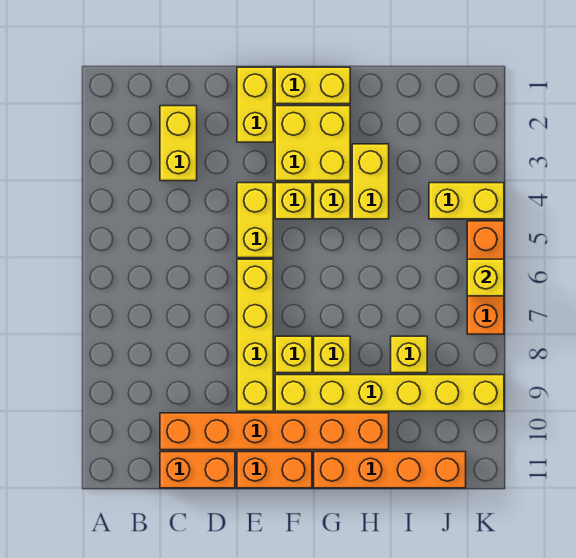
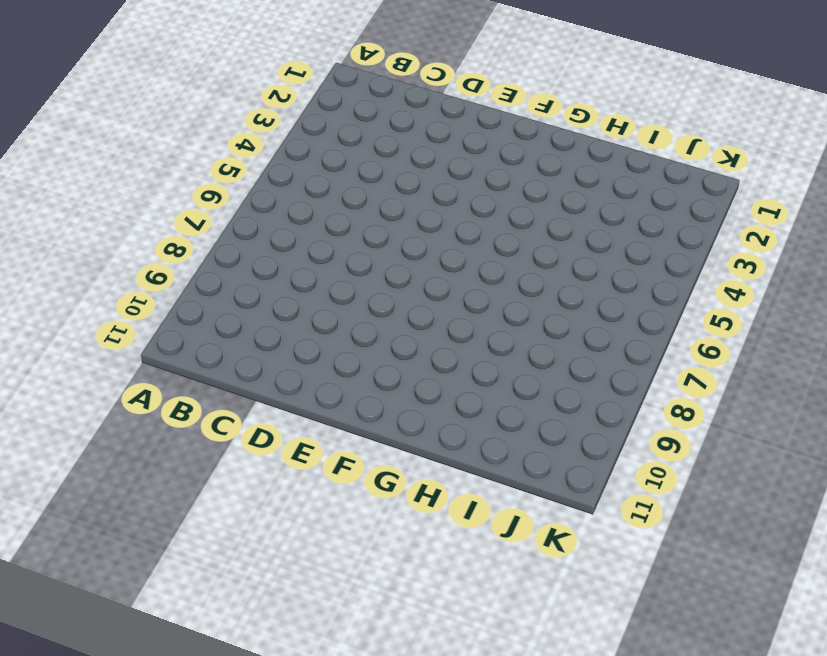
none -> yellow 1x2 brick [160,106,197,181]
none -> orange 1x6 brick [160,413,389,450]
none -> orange 1x2 brick [160,452,235,488]

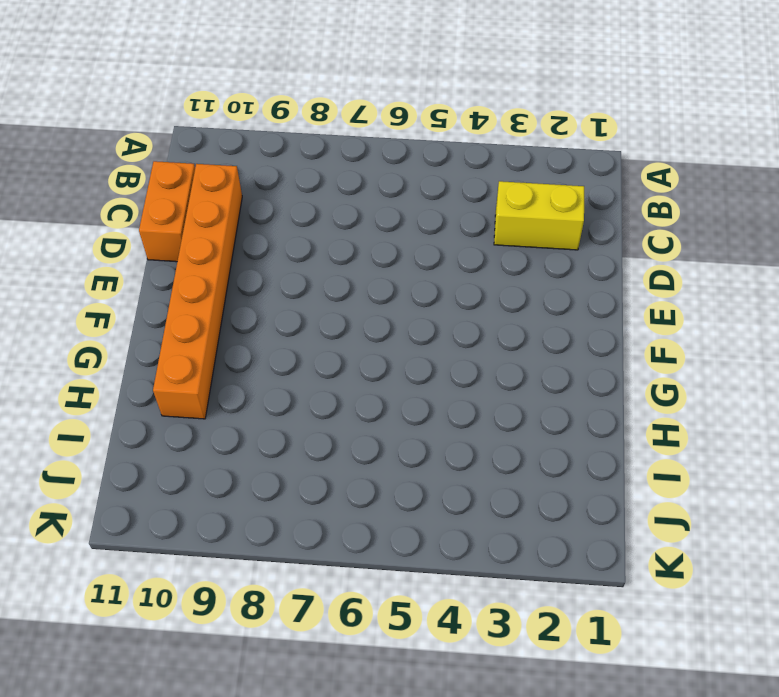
none -> yellow 1x2 brick [237,67,273,142]
none -> yellow 1x2 brick [237,183,273,258]
none -> yellow 1x4 brick [237,259,273,411]

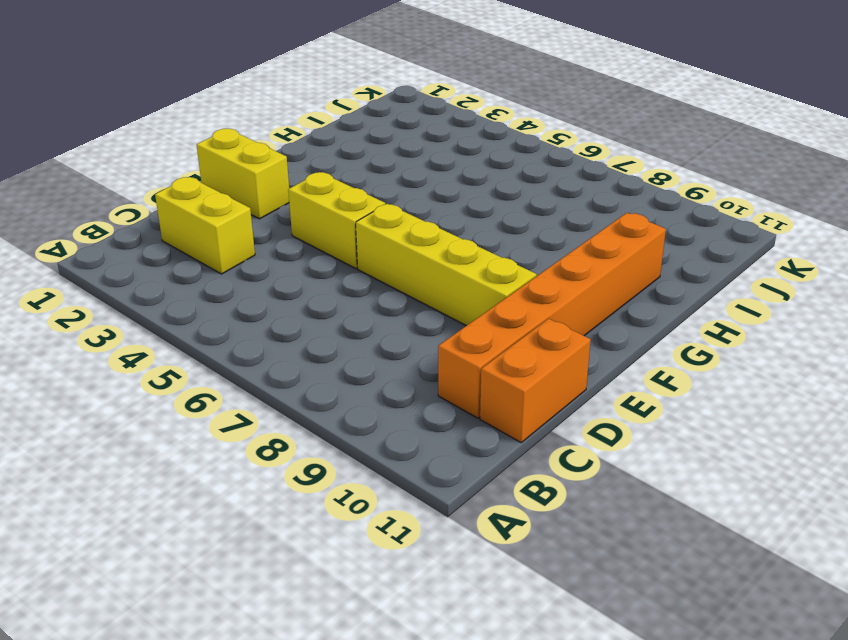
none -> orange 1x2 brick [237,452,312,488]
none -> yellow 1x2 brick [275,67,350,104]
none -> yellow 2x2 brick [275,106,350,181]

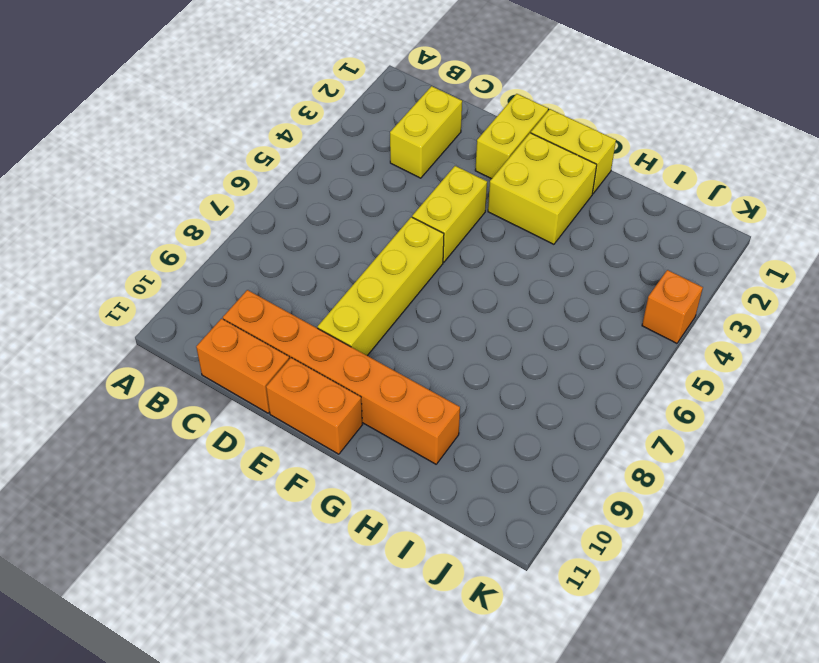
orange 1x1 brick [642,270,703,343] -> yellow 1x2 brick [429,183,504,219]
none -> yellow 1x1 brick [275,183,312,219]
none -> yellow 1x1 brick [275,336,312,373]
none -> yellow 1x6 brick [275,375,504,411]

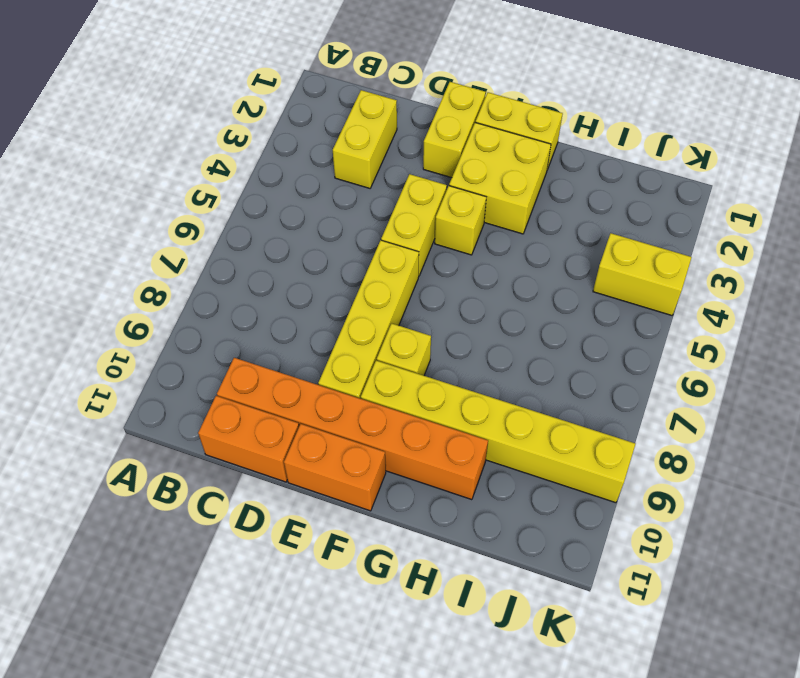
none -> yellow 1x1 brick [314,183,350,219]
none -> yellow 1x1 brick [314,336,350,373]
none -> orange 1x4 brick [314,452,466,488]

